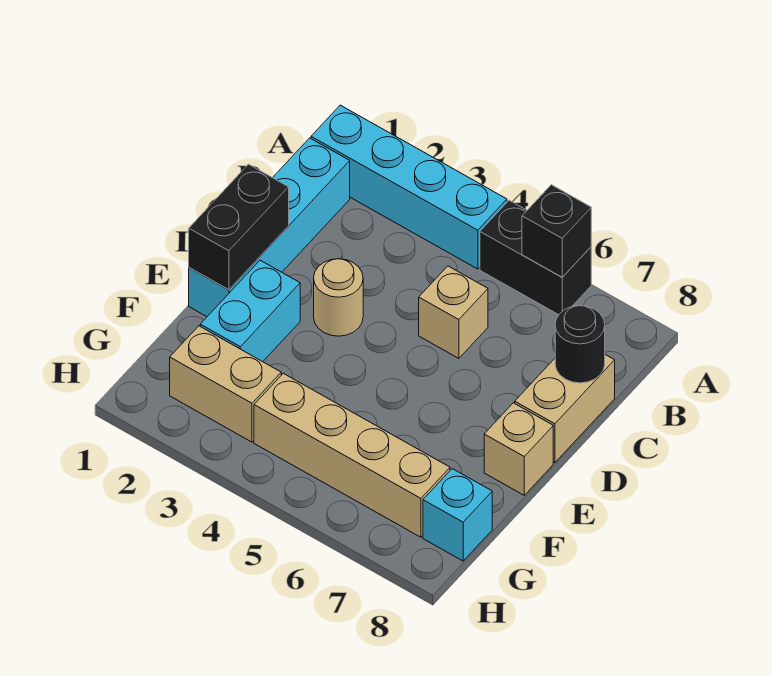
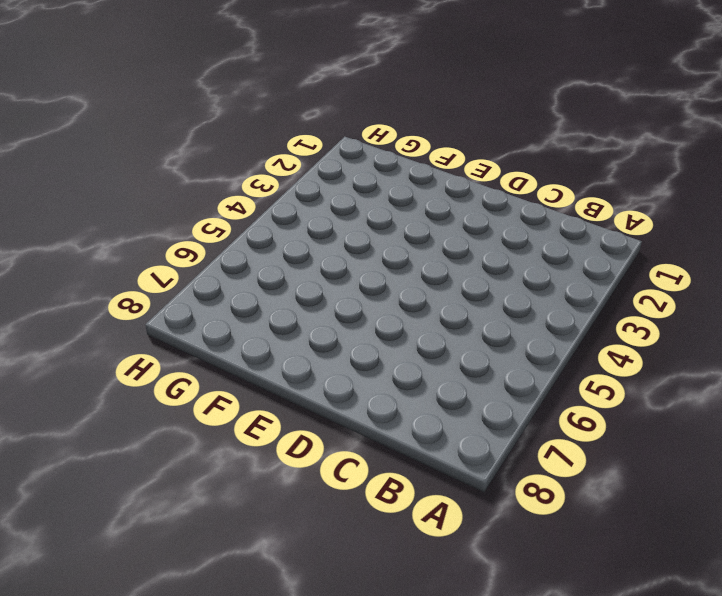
none -> cyan 1x4 brick [311,105,507,269]
none -> black 1x2 brick [480,200,591,315]
none -> cyan 1x4 brick [189,138,350,317]

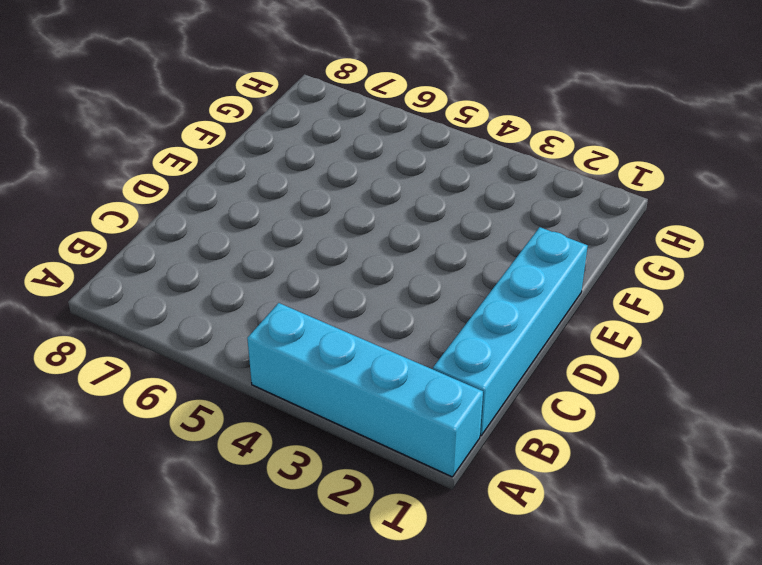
none -> black 1x2 brick [480,200,591,315]
none -> tan 1x1 brick [419,266,488,358]
none -> tan 1x2 brick [515,355,615,463]

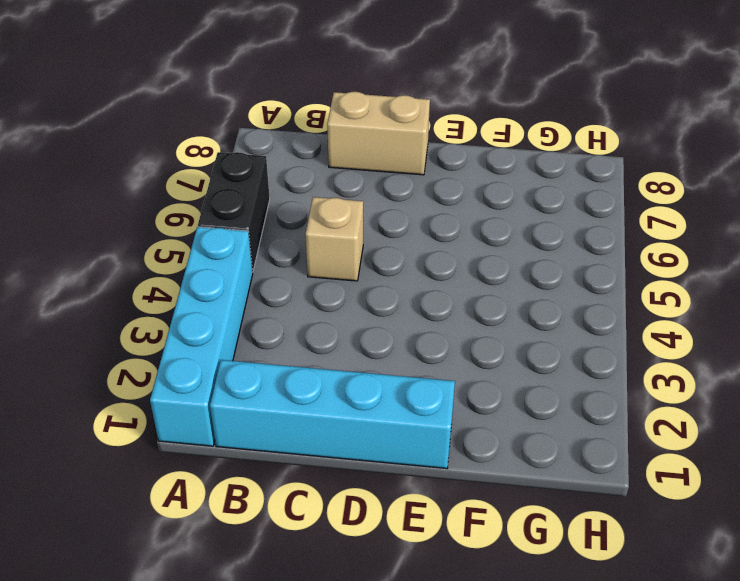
none -> tan 1x1 round brick [314,259,363,336]
none -> cyan 1x2 brick [200,260,300,362]
none -> tan 1x1 brick [484,403,553,495]

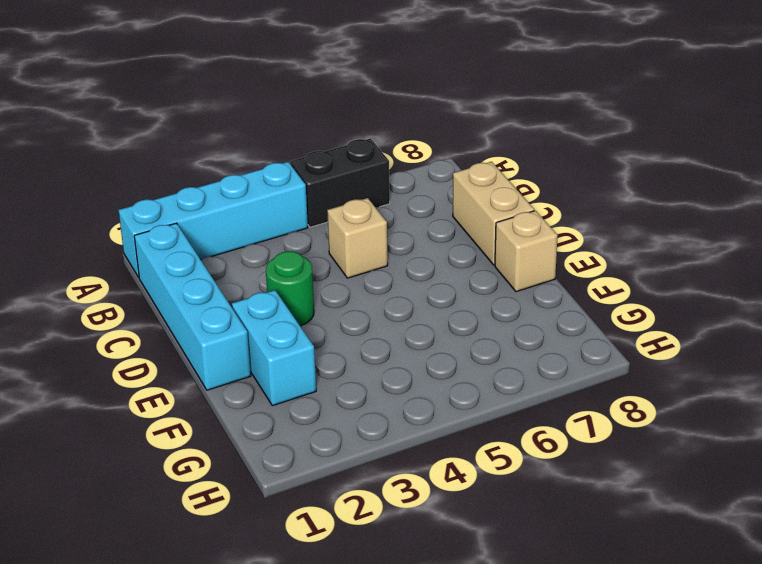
green 1x1 round brick [266,251,314,326] -> tan 1x1 round brick [314,259,363,336]
none -> tan 1x2 brick [170,326,281,442]
none -> tan 1x4 brick [254,373,450,537]
none -> cyan 1x1 brick [423,469,492,561]

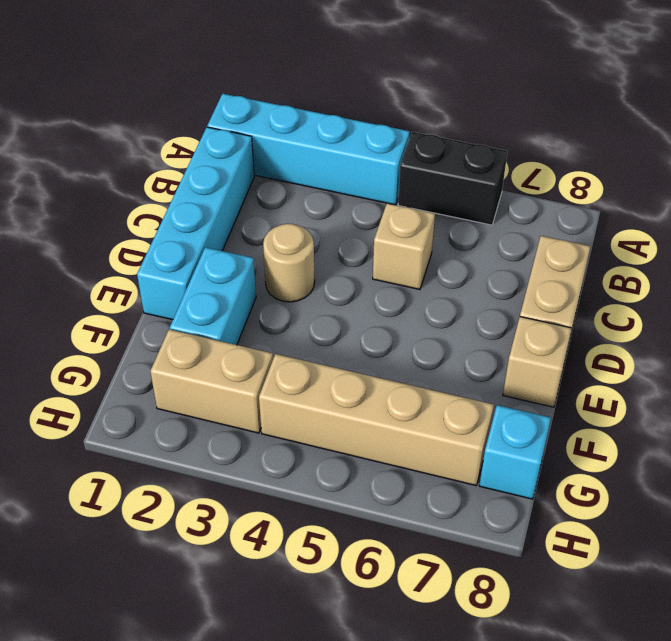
none -> black 1x1 brick [522,185,591,277]
none -> black 1x1 round brick [555,306,605,383]
none -> black 1x2 brick [189,164,289,290]

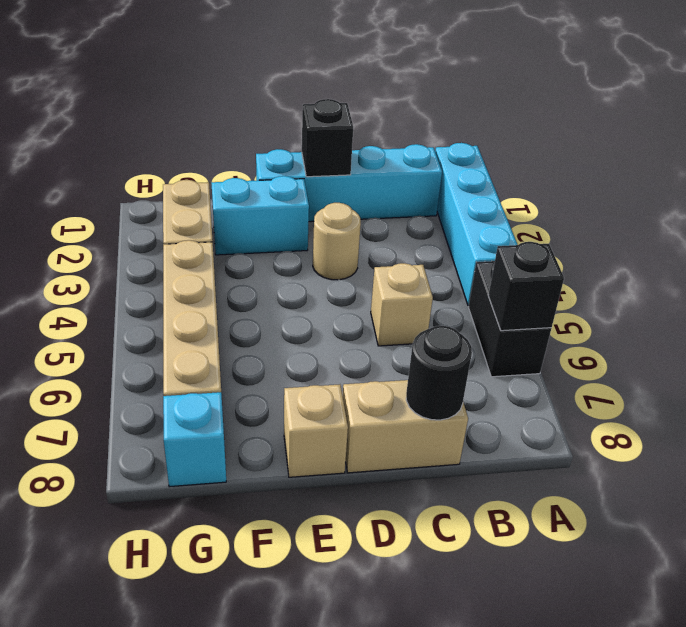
black 1x1 brick [302,99,353,177] -> black 1x2 brick [189,164,289,290]

